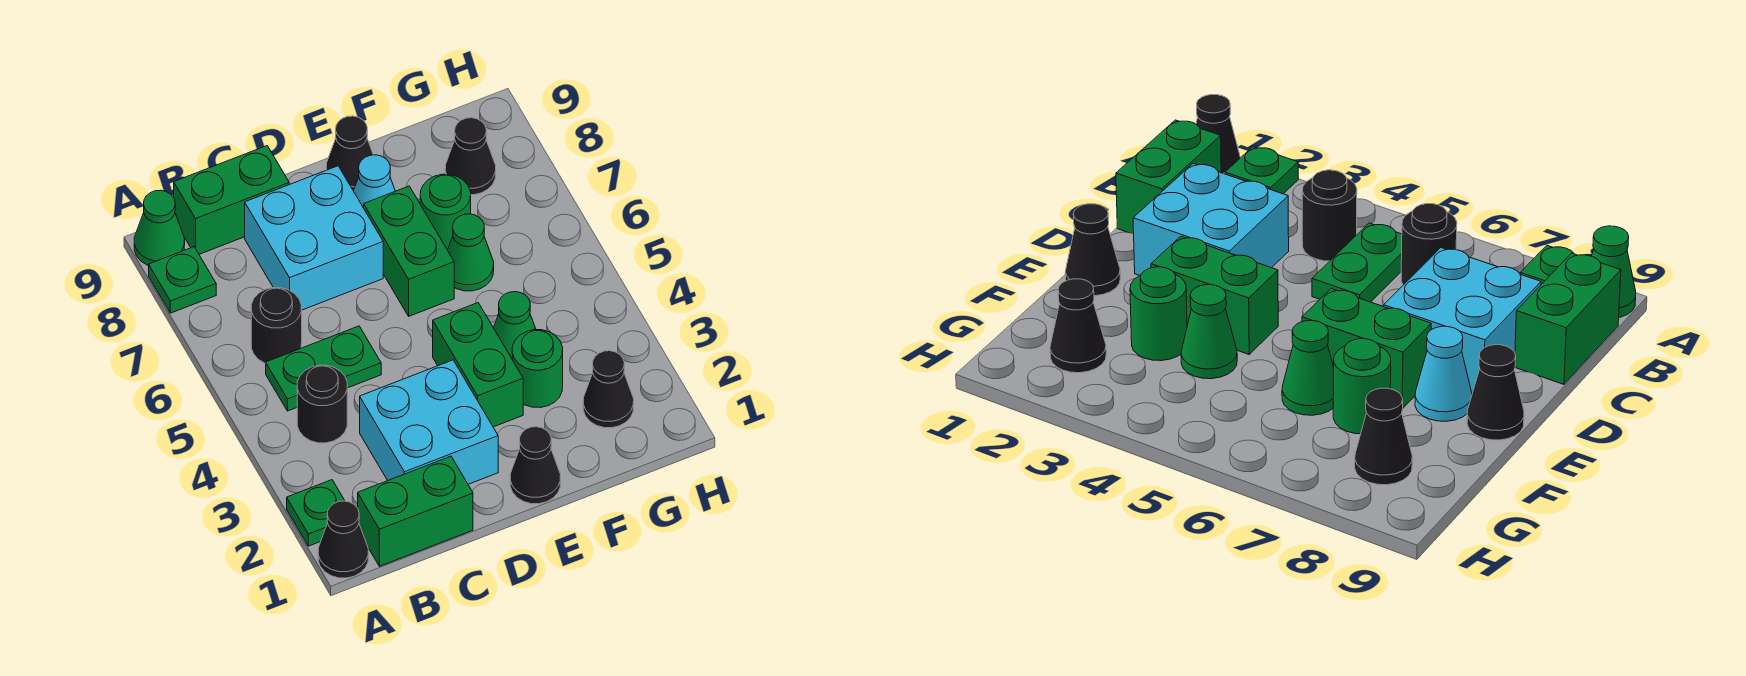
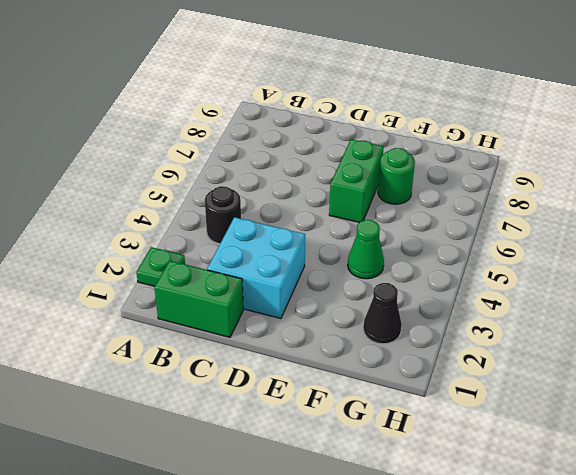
none -> black 1x1 cone [318,501,368,578]
none -> green 1x1 plate [149,247,216,313]
none -> green 1x1 cone [134,190,185,266]

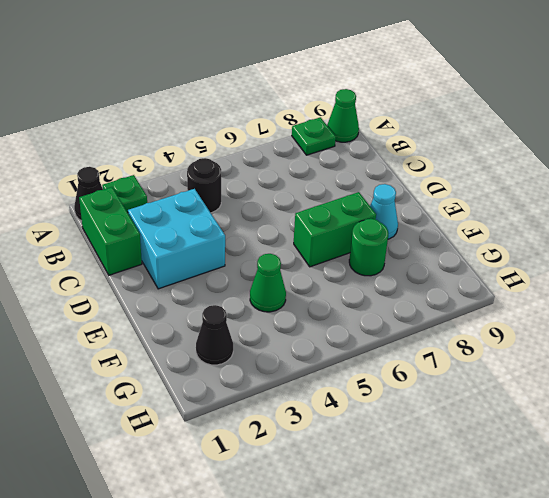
none -> green 1x2 plate [266,326,381,411]
none -> black 1x1 round brick [251,288,302,363]
none -> green 1x2 brick [174,146,289,254]

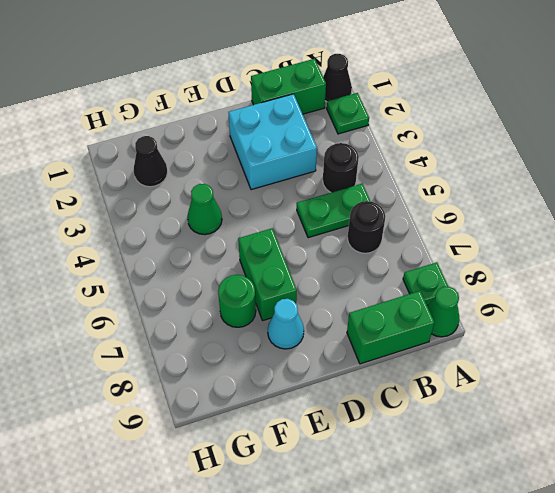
none -> cyan 2x2 brick [245,166,383,310]
none -> black 1x1 cone [510,427,561,504]
none -> green 1x2 brick [433,303,523,427]

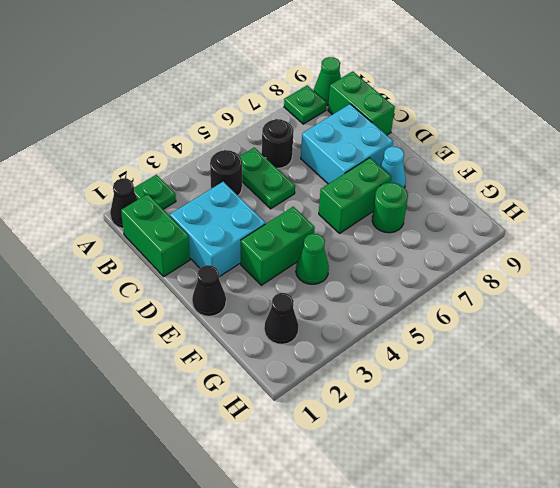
none -> black 1x1 cone [326,116,373,191]
none -> green 1x1 round brick [512,330,563,408]
none -> green 1x1 cone [448,214,494,291]

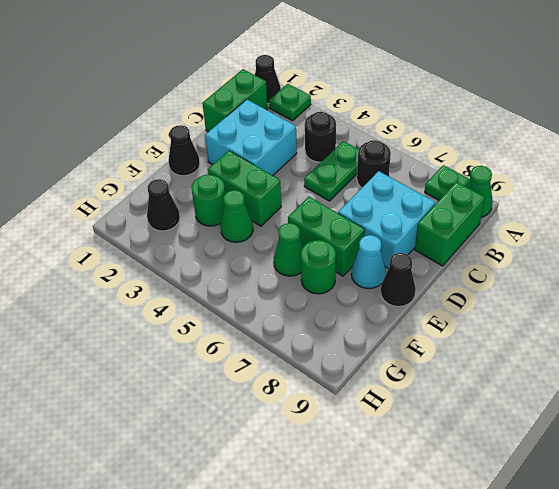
none -> black 1x1 cone [445,118,496,195]

